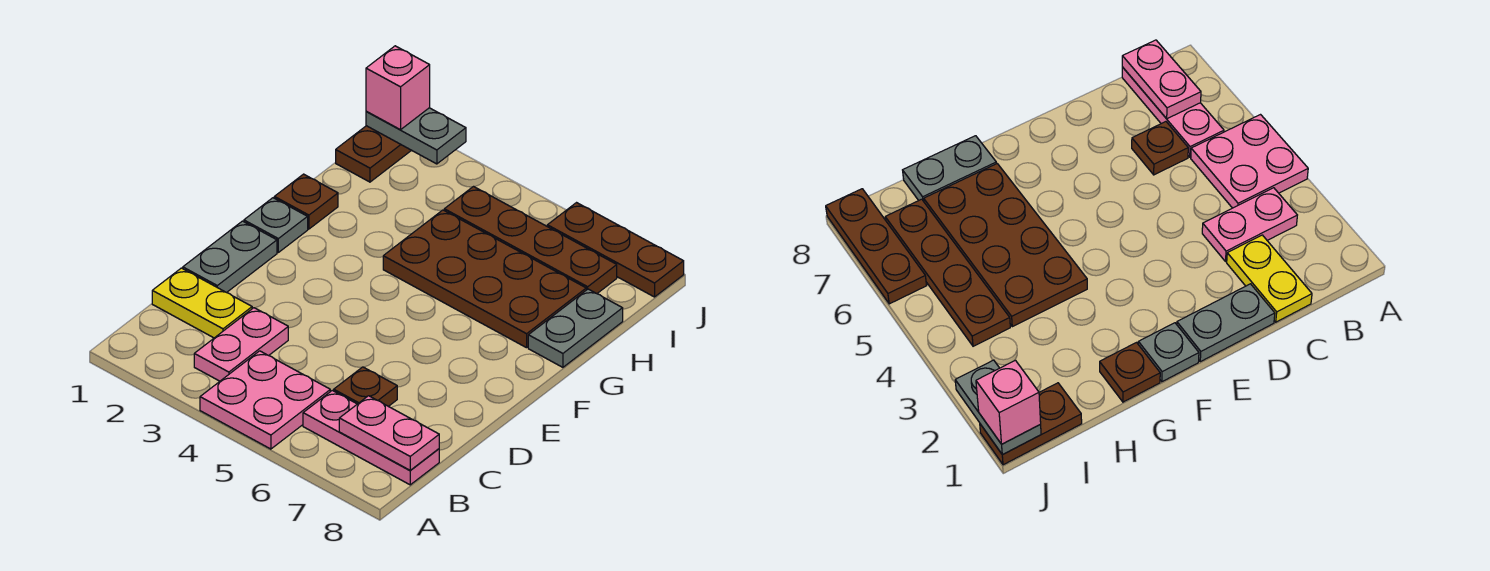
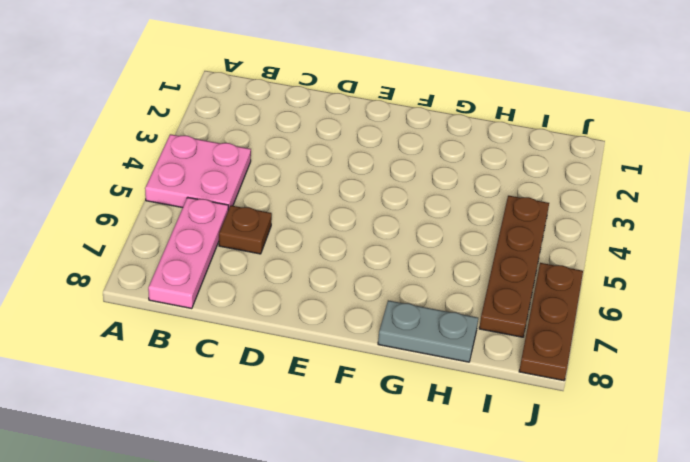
none -> pink 1x2 plate [194,308,288,381]
none -> yellow 1x2 plate [152,268,252,338]
none -> grey 1x2 plate [183,221,277,293]

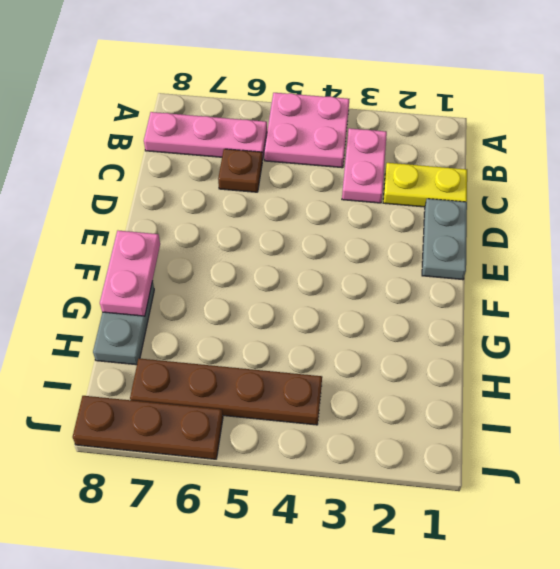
pink 1x2 plate [100,231,160,316] -> pink 1x2 plate turned to [339,396,439,470]
none -> grey 1x1 plate [244,198,308,252]
none -> brown 1x1 plate [274,174,338,229]
none -> brown 2x4 plate [383,210,586,348]

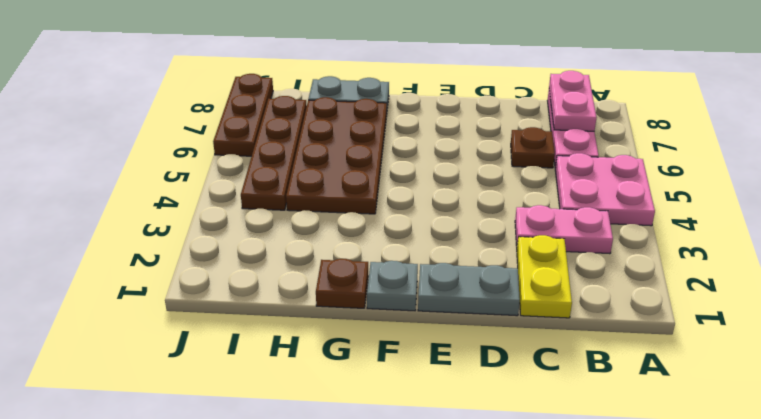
none -> brown 1x2 plate [336,126,411,182]
none -> grey 1x2 plate [366,108,466,164]
none -> pink 1x1 brick [366,46,430,130]

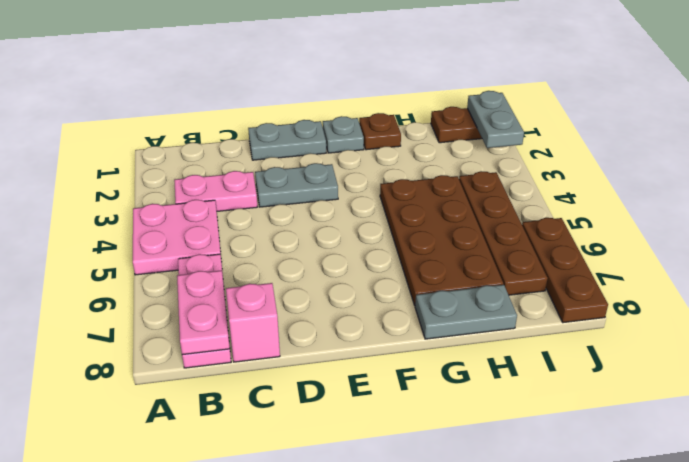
pink 1x1 brick [226,283,280,362] -> pink 1x1 brick moved to [366,46,430,130]
grey 1x2 plate [255,163,338,207] -> none
none -> yellow 1x2 plate [152,268,252,338]
none -> brown 1x1 plate [334,367,397,406]

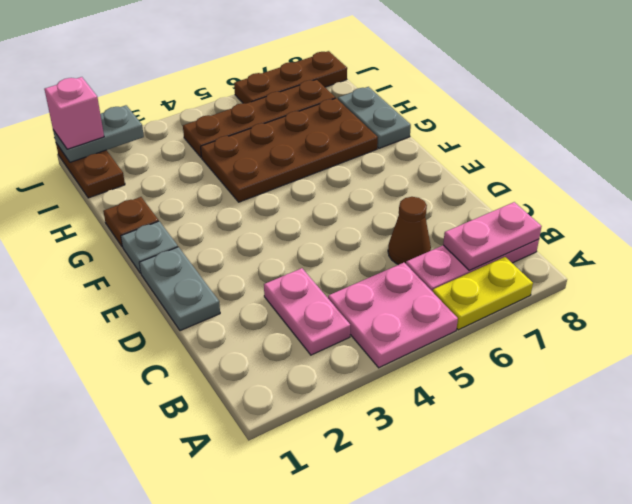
yellow 1x2 plate [433,257,533,330] -> yellow 1x2 plate moved to [152,268,252,338]
brown 1x1 cone [388,197,431,265] -> brown 1x1 plate [334,367,397,406]

